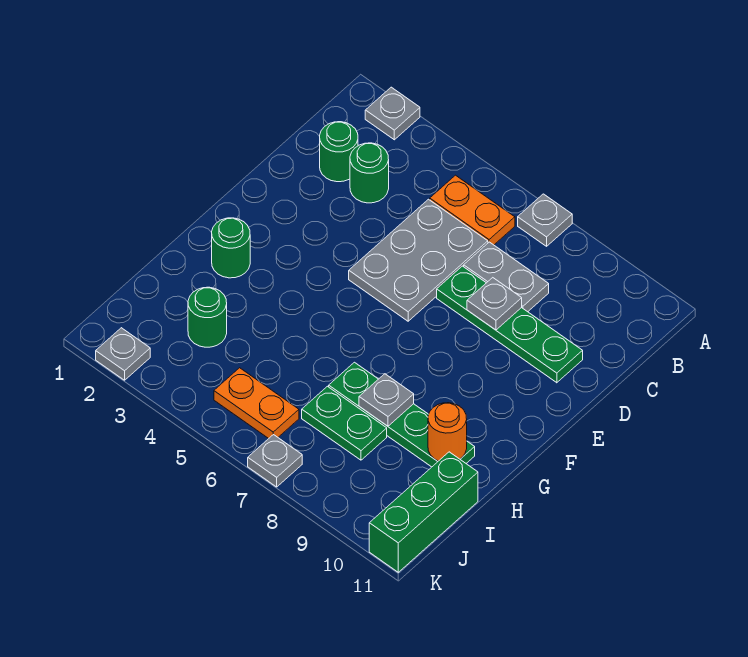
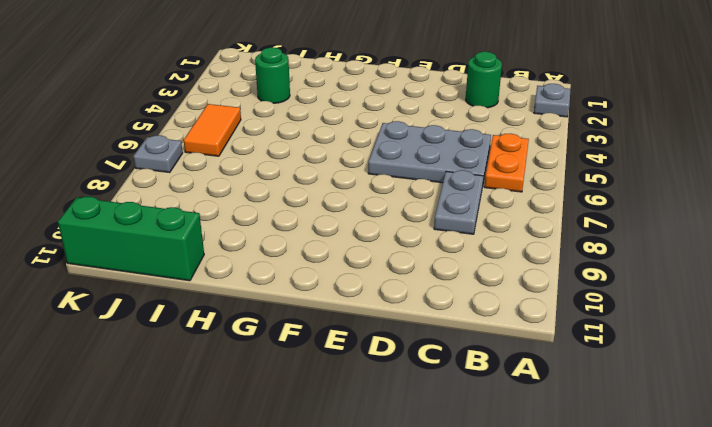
orange 1x2 tile [184,104,241,156] -> orange 1x2 plate [214,368,299,439]
none -> grey 1x1 plate [518,194,572,246]
none -> green 1x1 round brick [350,143,389,203]
none -> green 1x4 plate [437,266,583,383]

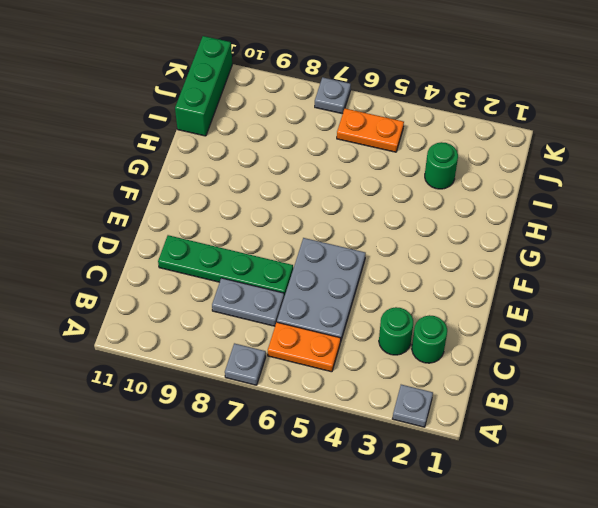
none -> green 1x1 round brick [212,218,250,278]
none -> green 1x4 plate [329,362,475,467]
none -> green 1x2 plate [302,386,387,460]

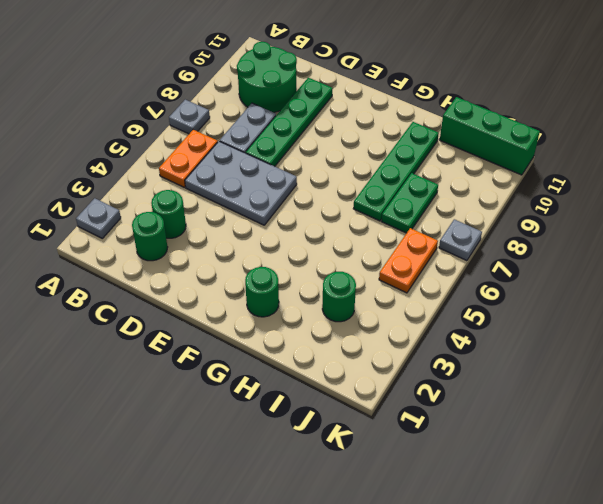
green 2x2 round brick [237,42,297,112] -> none
none -> grey 1x1 plate [96,328,150,380]
none -> grey 1x1 plate [467,278,522,330]
none -> grey 1x1 plate [359,374,414,426]

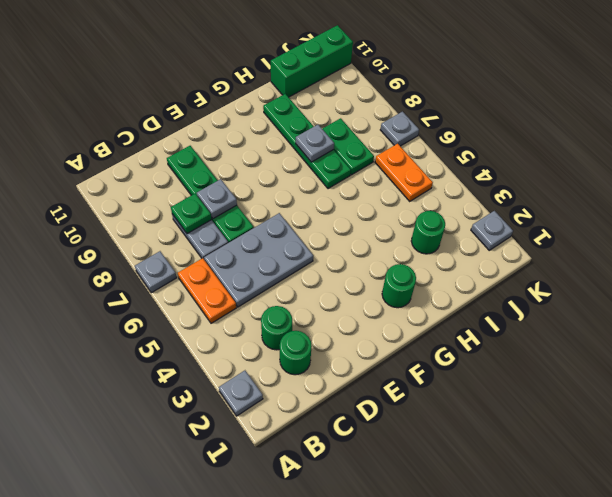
green 1x1 plate [171,194,212,234] -> none
none -> orange 1x1 round brick [428,403,467,461]

